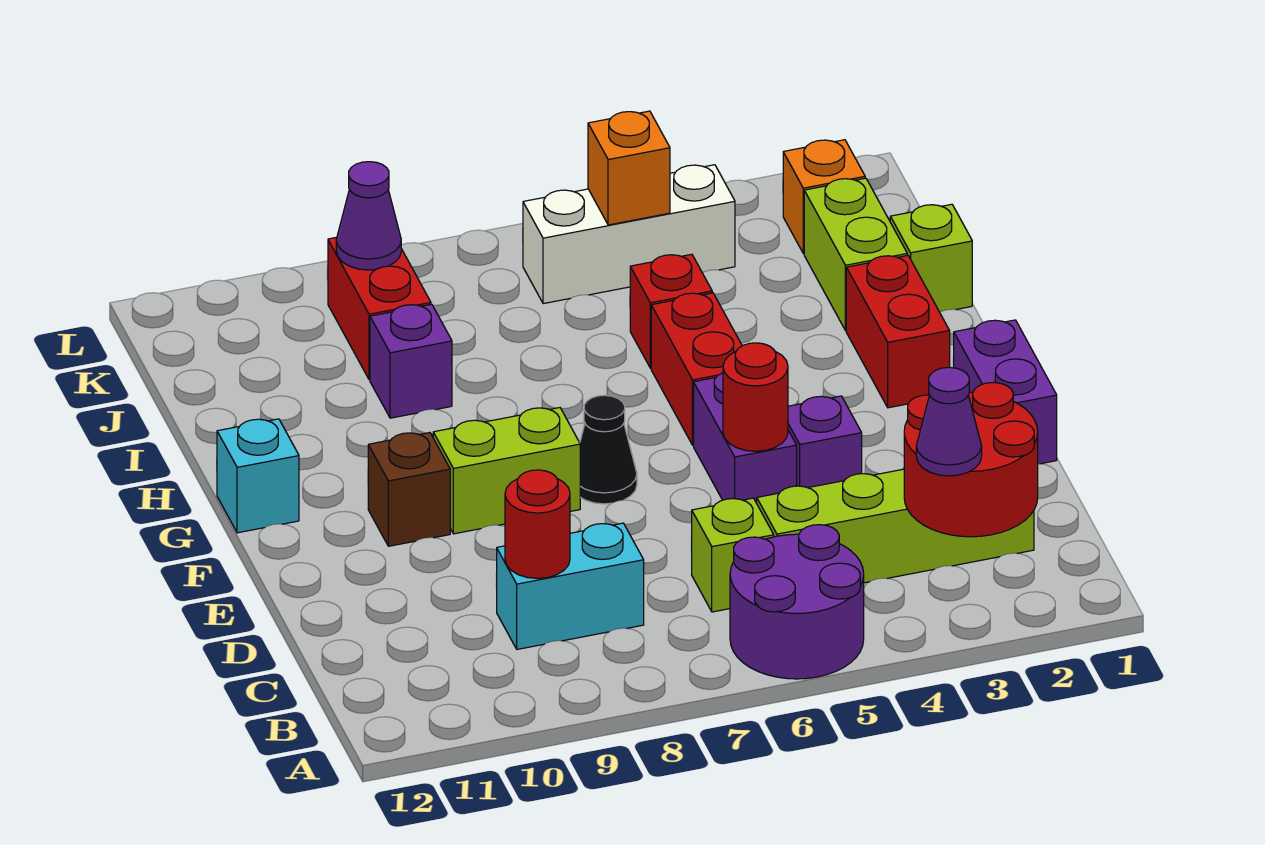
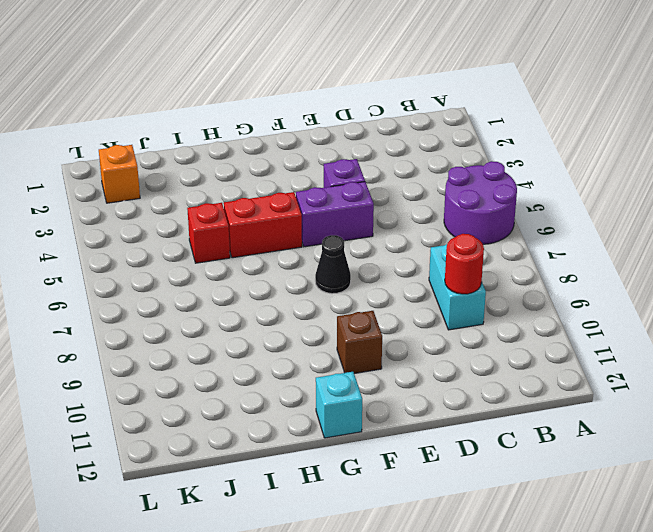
none -> lime 1x4 brick [757,469,1034,583]
none -> lime 1x1 brick [691,498,774,612]
none -> purple 1x2 brick [954,320,1057,464]

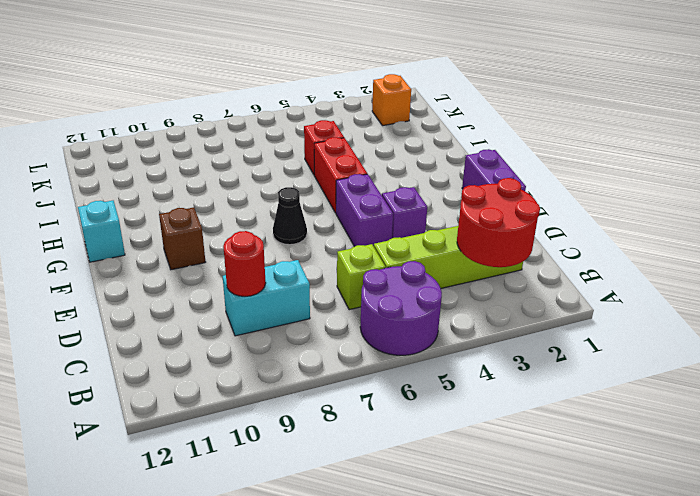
none -> lime 1x2 brick [433,408,580,534]
none -> red 1x2 brick [846,255,950,408]
none -> lime 1x1 brick [890,204,972,312]

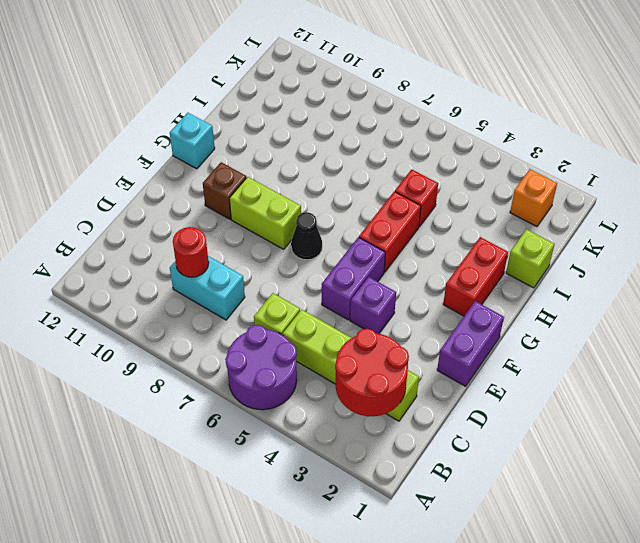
none -> lime 1x2 brick [804,178,907,331]
none -> purple 1x1 brick [370,304,452,418]
none -> red 1x2 brick [328,237,431,380]

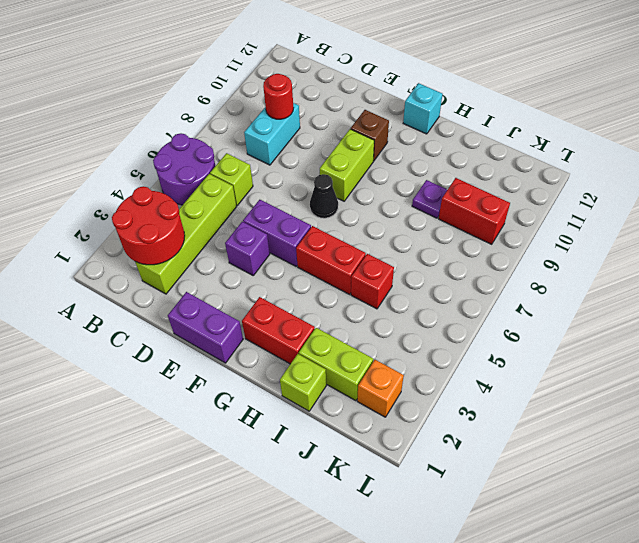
purple 1x1 plate [412,180,447,218] -> purple 1x1 brick [370,304,452,418]
none -> white 1x3 brick [523,165,735,304]
none -> red 1x1 round brick [723,343,788,451]
none -> orange 1x1 brick [588,111,670,225]

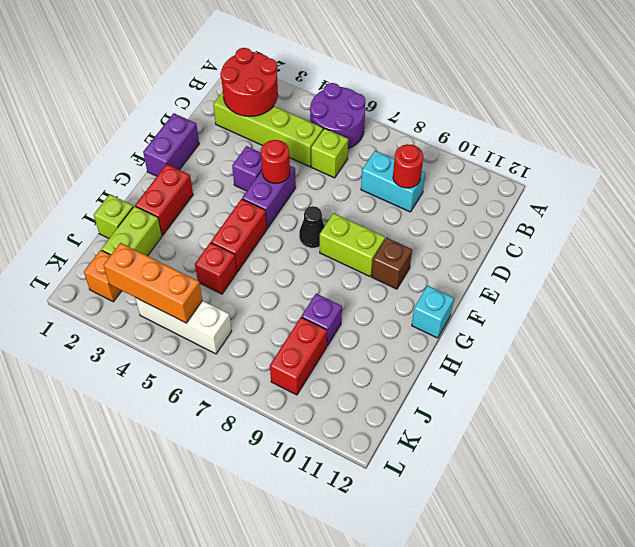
orange 1x3 brick [104,243,202,323] -> orange 1x1 brick [588,111,670,225]
none -> purple 1x1 cone [336,162,401,270]
none -> purple 1x1 cone [916,367,982,476]

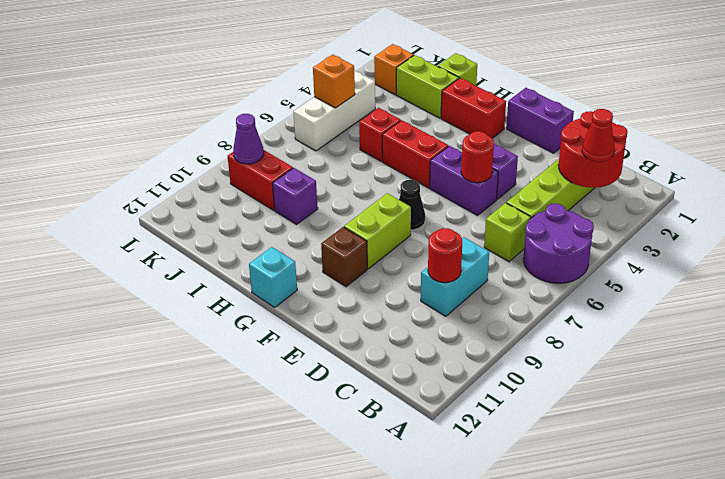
red 1x1 cone [582,109,615,162] -> purple 1x1 cone [916,367,982,476]

